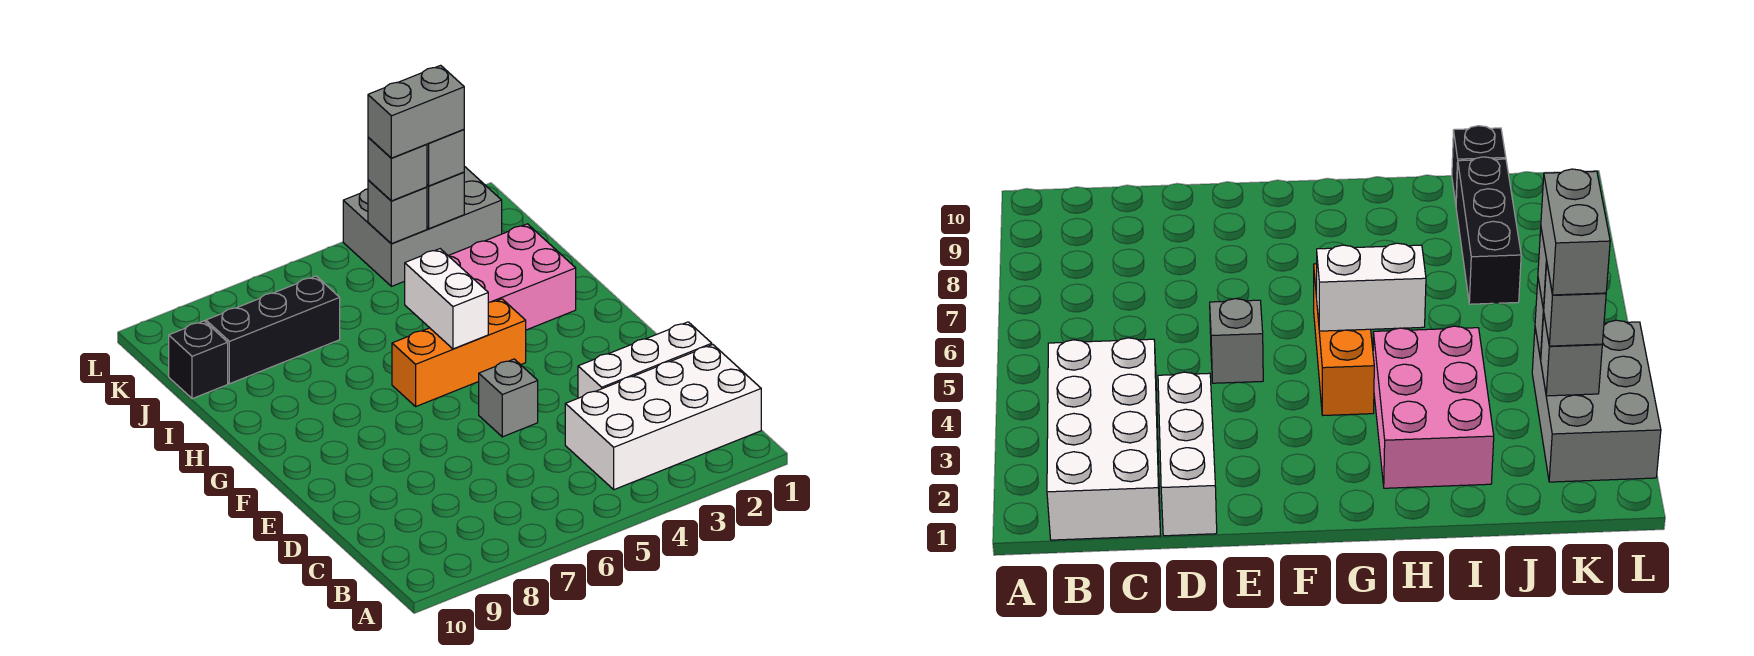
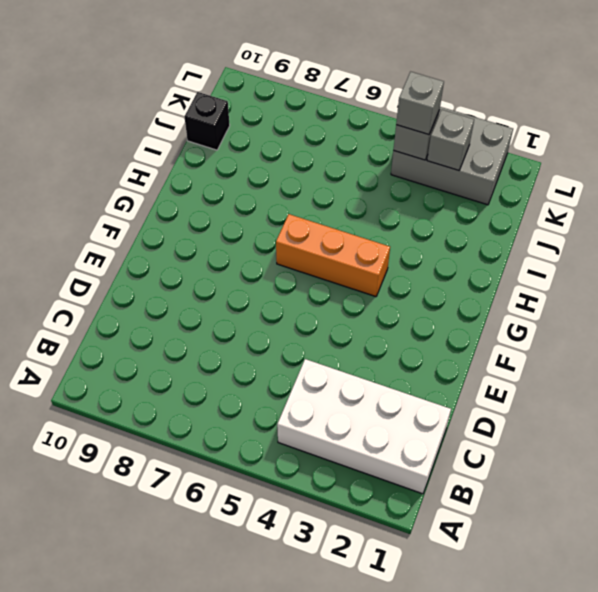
none -> white 1x3 brick [578,322,712,398]
none -> grey 1x1 brick [479,359,538,437]
none -> pink 2x3 brick [448,224,576,330]

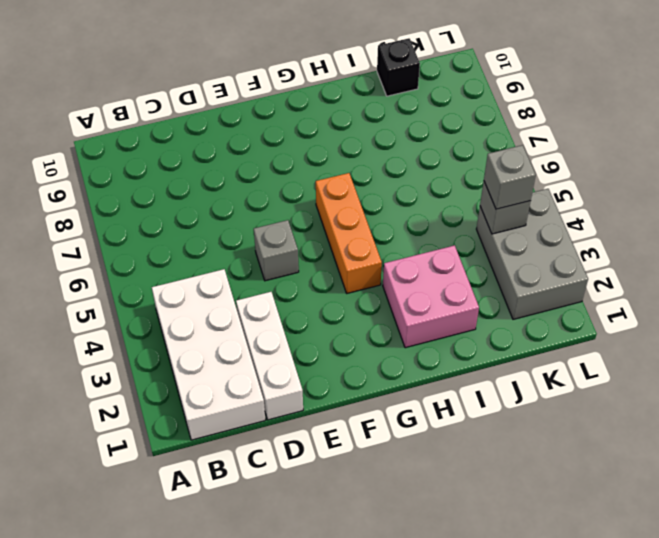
pink 2x2 brick [383,245,479,348] -> pink 2x3 brick [448,224,576,330]
none -> black 1x3 brick [206,276,340,384]
none -> white 1x2 brick [405,249,488,349]
none -> grey 1x1 brick [427,172,464,229]

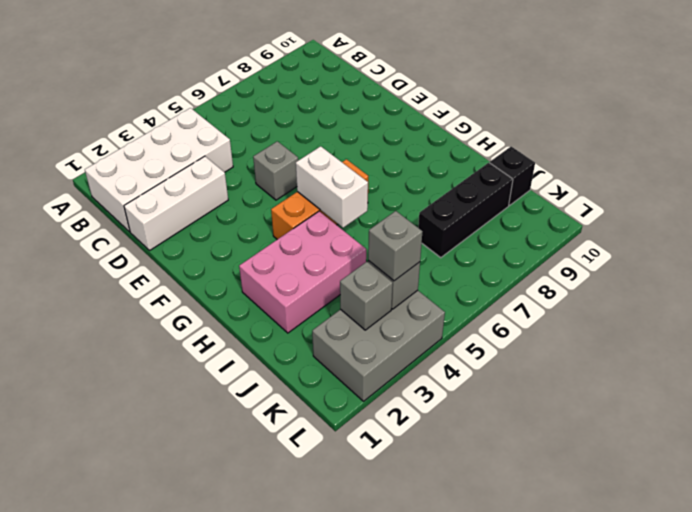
none -> grey 1x1 brick [427,129,464,186]
none -> grey 1x2 brick [368,65,464,158]

